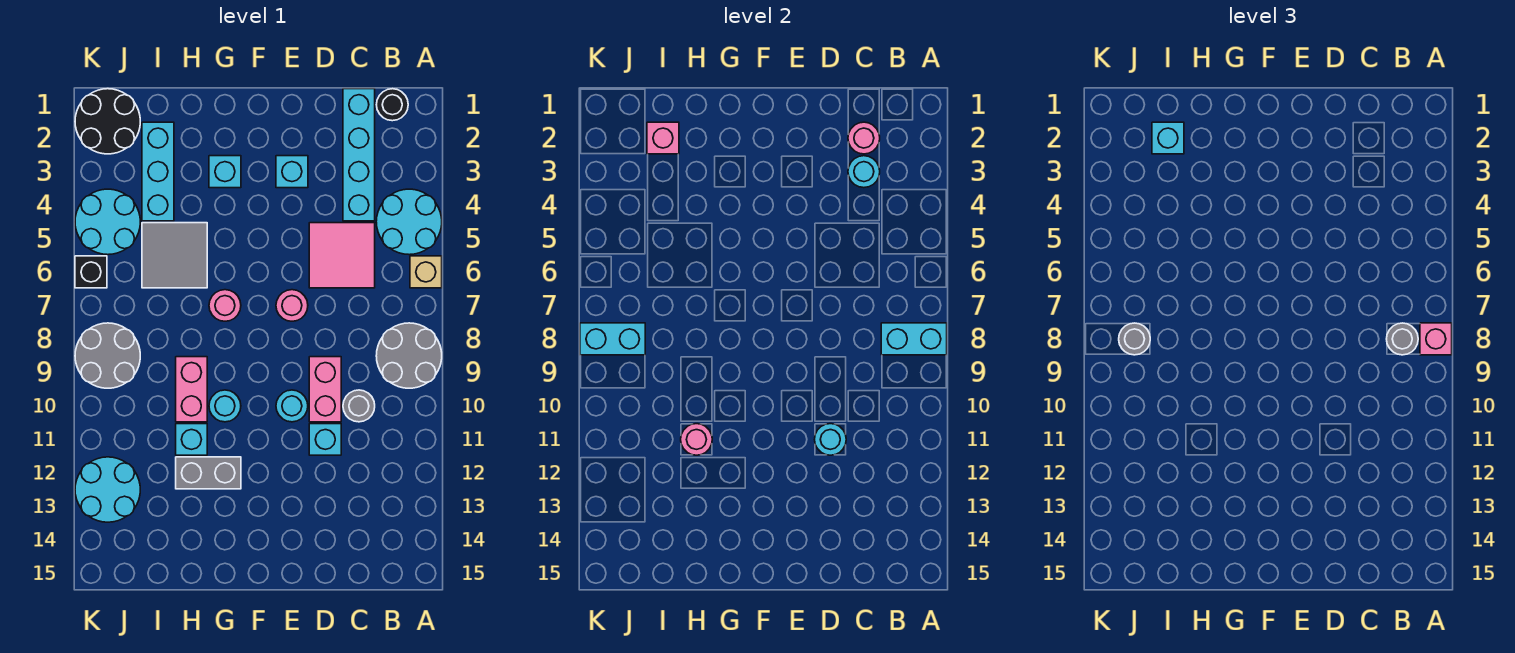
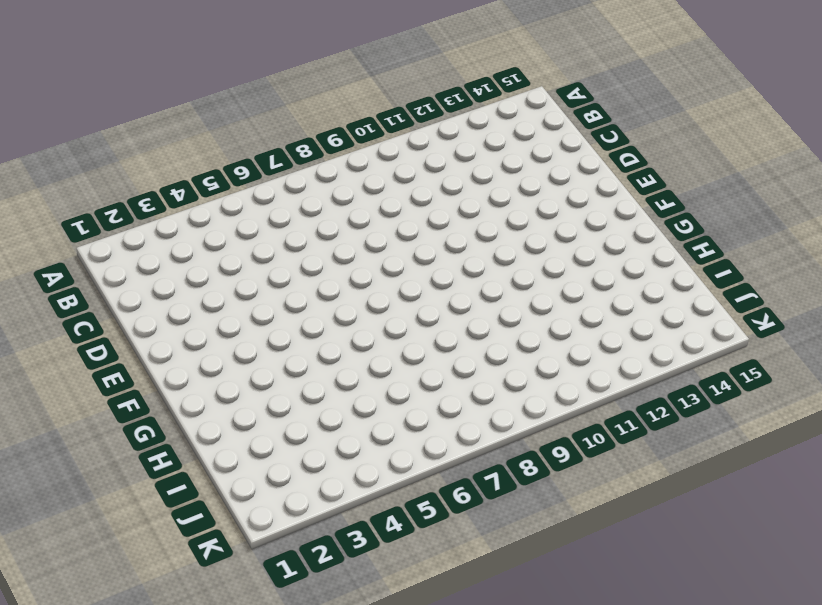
none -> cyan 2x2 round brick [376,189,442,255]
none -> tan 1x1 brick [410,256,442,288]
none -> grey 2x2 round brick [376,323,442,388]
none -> black 1x1 round brick [376,89,408,121]

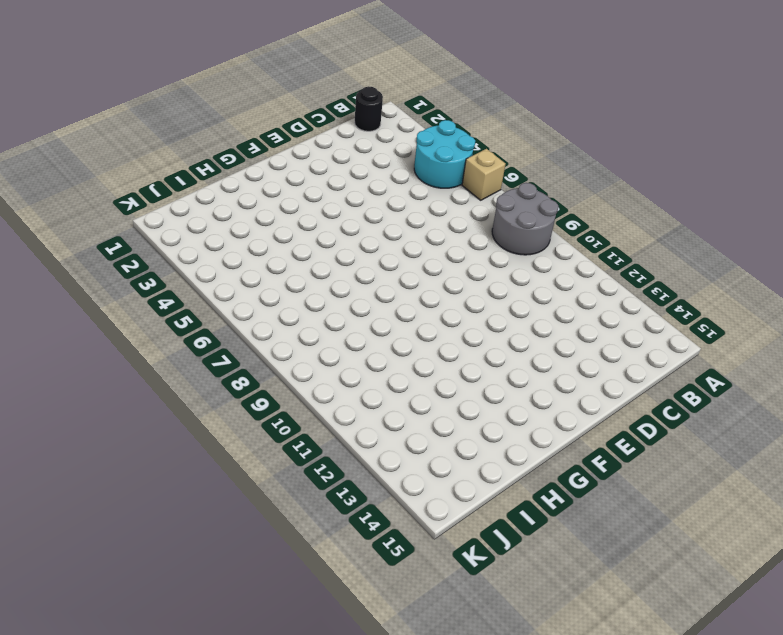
none -> cyan 1x4 brick [343,89,375,221]
none -> pink 2x2 tile [309,223,375,288]
none -> grey 1x1 round brick [343,390,375,422]
none -> pink 1x2 brick [309,357,341,422]

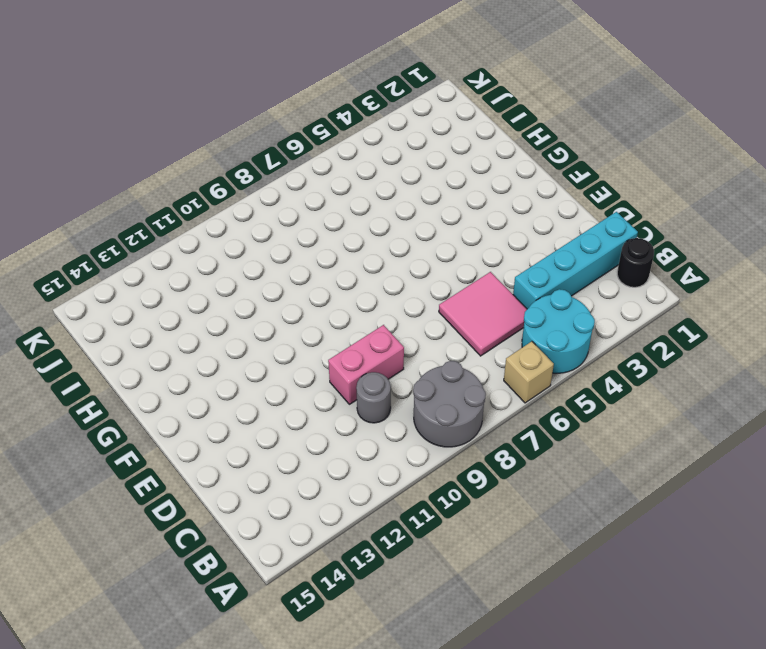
none -> cyan 1x1 brick [309,424,341,455]
none -> cyan 1x1 brick [276,156,308,188]
none -> pink 1x1 round brick [276,290,308,321]
none -> cyan 1x1 round brick [276,390,308,422]

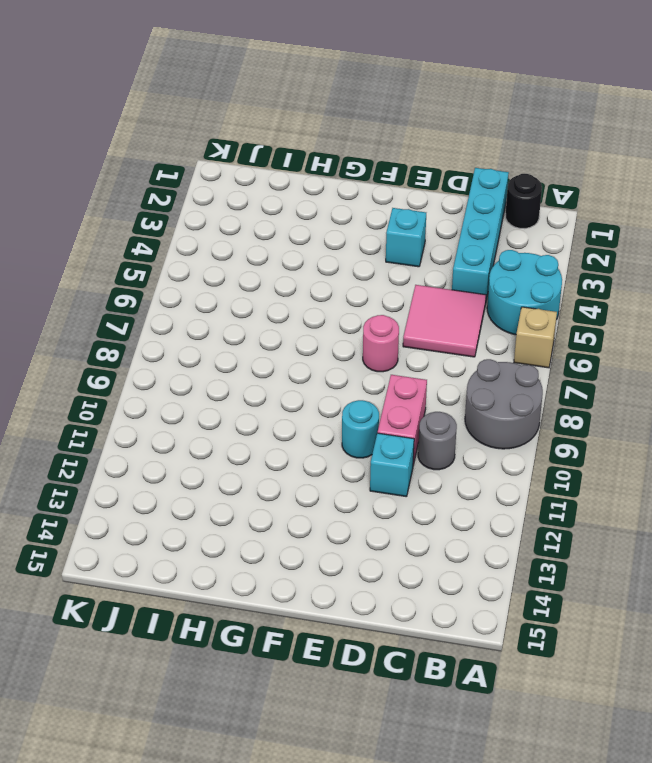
none -> cyan 1x1 brick [209,156,241,188]
none -> pink 1x1 round brick [209,290,241,321]
none -> cyan 1x1 round brick [209,390,241,422]
none -> grey 1x2 brick [176,457,241,489]

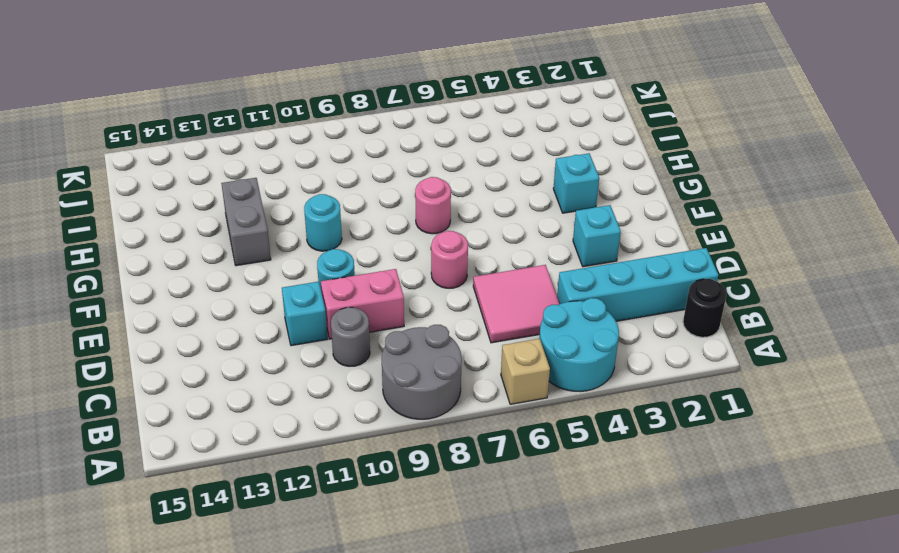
none -> grey 2x2 tile [142,223,207,288]
none -> pink 1x2 brick [176,357,207,422]
none -> cyan 1x1 brick [176,424,207,455]
none -> cyan 1x3 brick [142,122,174,221]

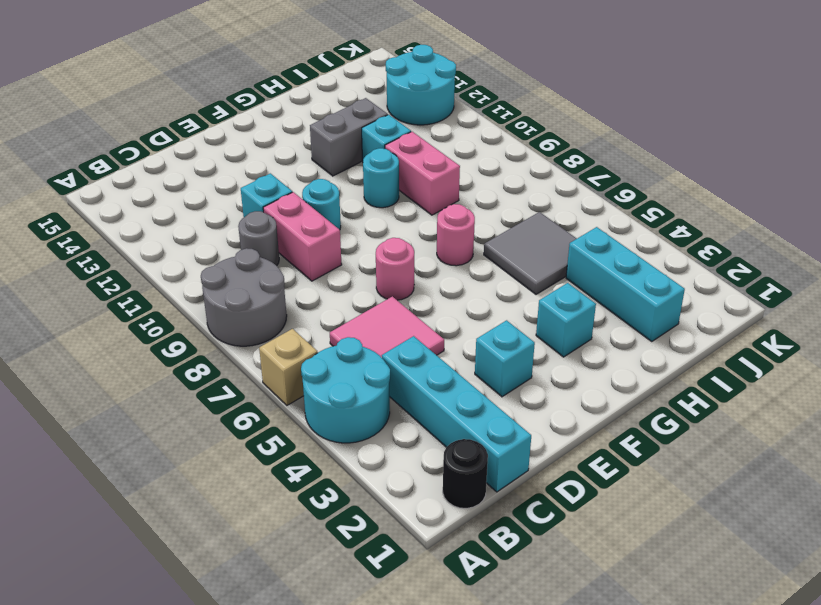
none -> black 2x2 round brick [75,89,140,154]
none -> cyan 2x2 round brick [75,189,140,255]
none -> grey 2x2 round brick [75,323,140,388]
none -> black 1x1 brick [75,256,107,288]

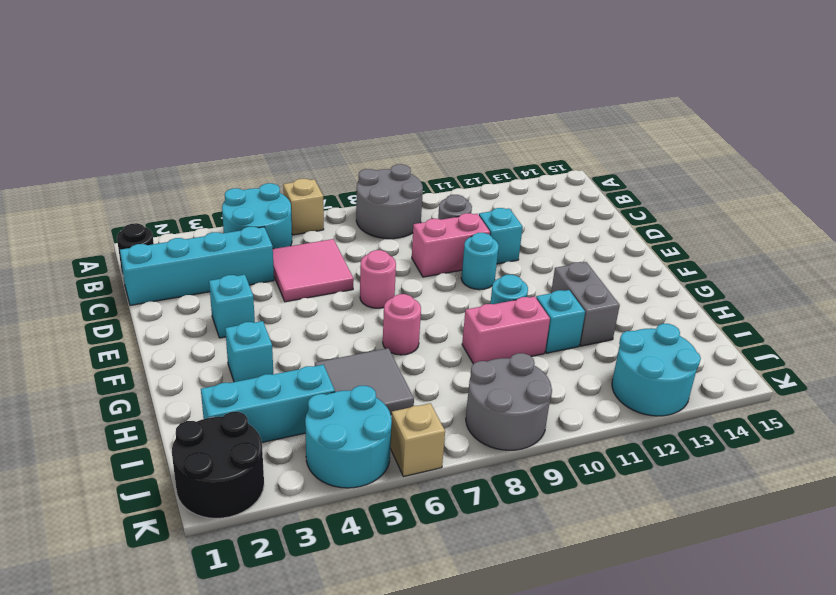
tan 1x1 brick [390,403,445,477] -> black 1x1 brick [75,256,107,288]
none -> cyan 1x2 brick [881,323,947,355]
none -> pink 1x1 round brick [848,122,880,154]
none -> cyan 1x1 round brick [848,156,880,188]
none -> cyan 1x1 round brick [815,424,846,455]

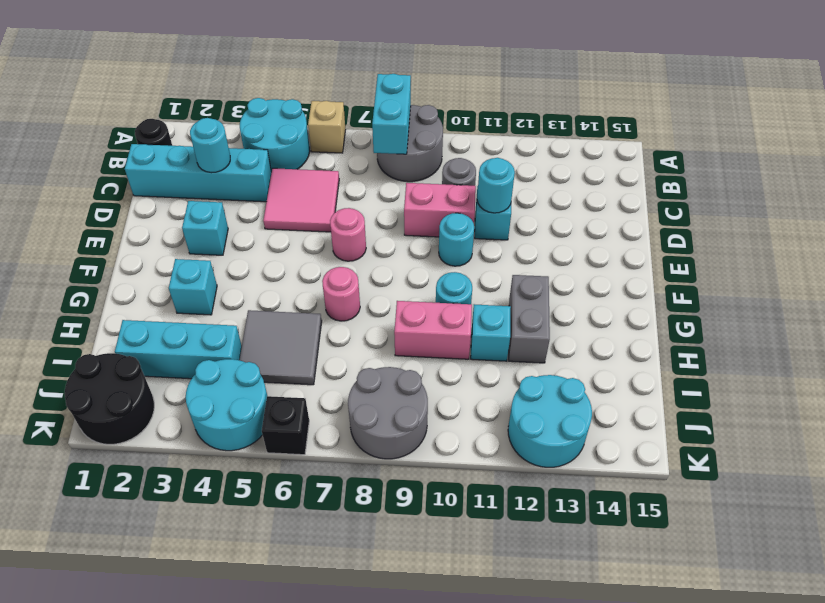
none -> pink 1x1 round brick [848,122,880,154]
none -> pink 1x1 round brick [681,424,712,455]
none -> pink 1x1 brick [647,122,679,154]
none -> cyan 1x2 brick [580,323,645,355]

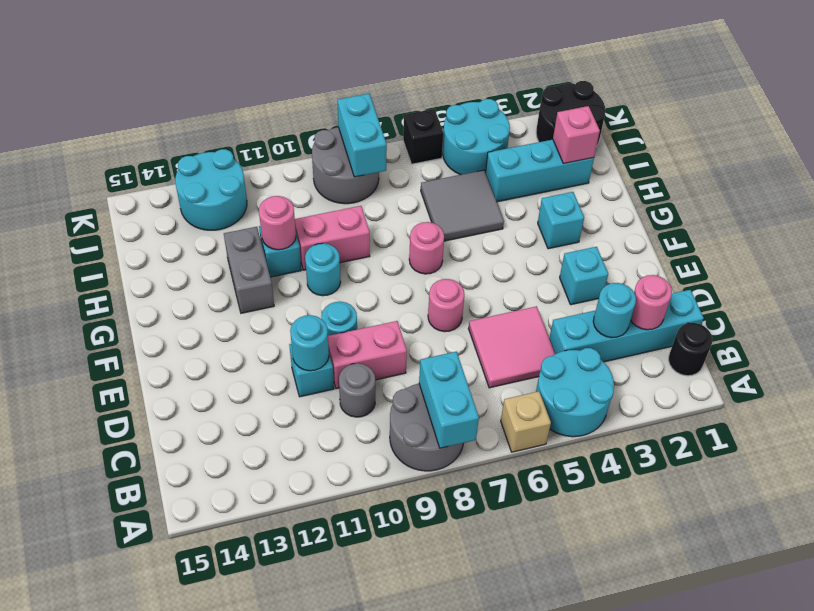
none -> pink 1x1 brick [1420,323,1452,355]
none -> grey 1x1 round brick [1387,323,1418,355]
none -> cyan 1x1 brick [1152,122,1184,154]
none -> grey 1x1 round brick [1119,323,1150,355]

